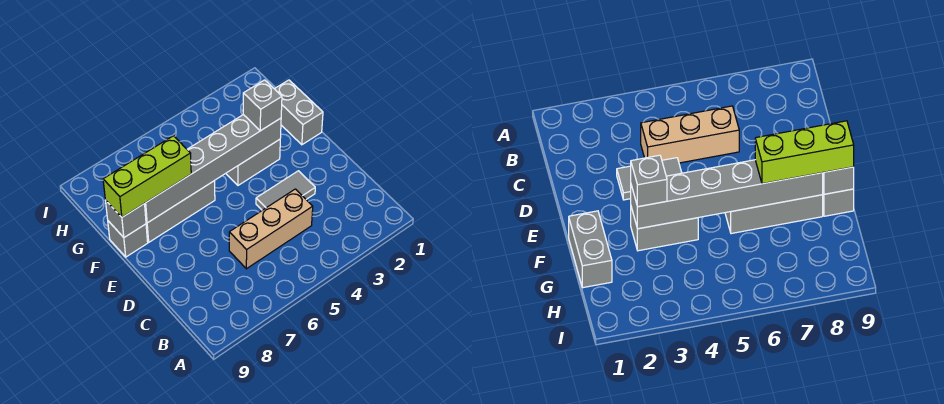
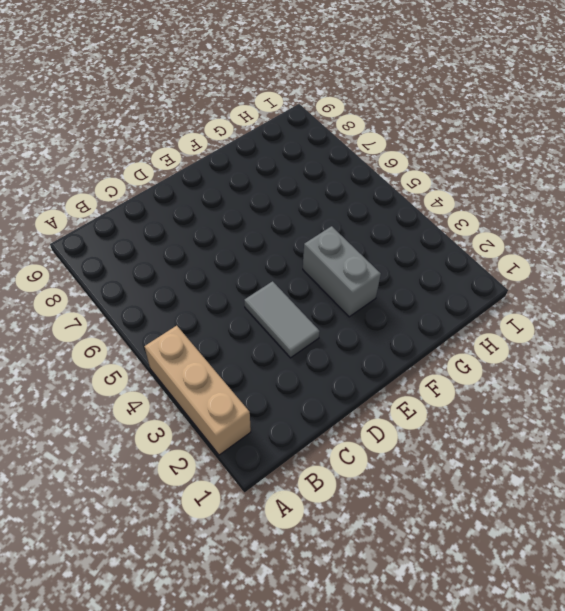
tan 1x3 brick [144,326,251,455] -> tan 1x3 brick moved to [229,189,313,269]
none -> grey 1x2 brick [275,80,323,145]
none -> grey 1x3 brick [146,181,215,242]

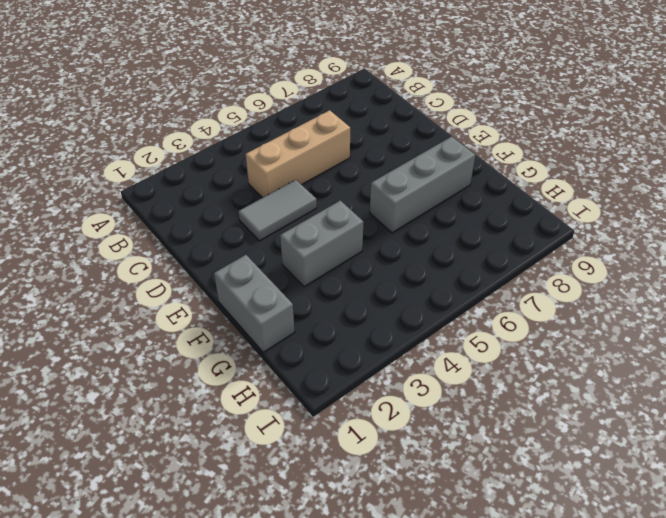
none -> grey 1x1 brick [108,221,148,257]
none -> grey 1x6 brick [144,115,281,223]

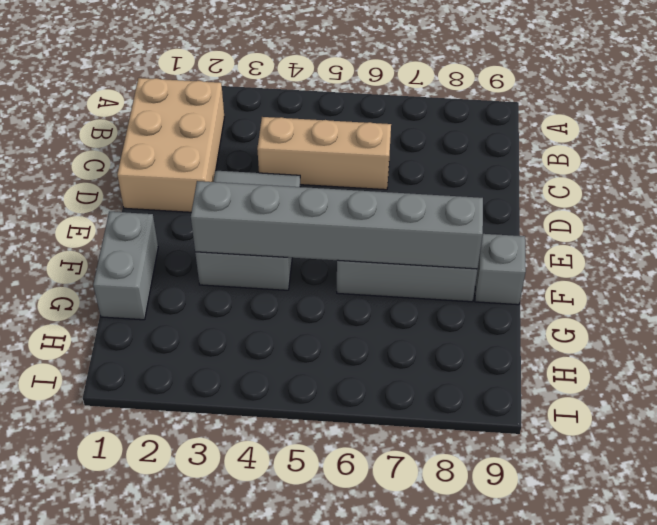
tan 2x3 brick [117,78,224,212] -> none
none -> grey 1x1 brick [105,200,146,237]
none -> grey 1x1 brick [243,80,282,131]

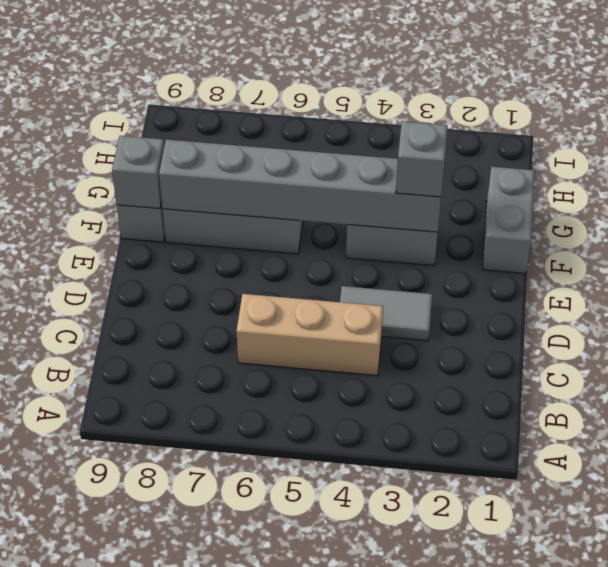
none -> lime 1x3 brick [103,136,191,217]

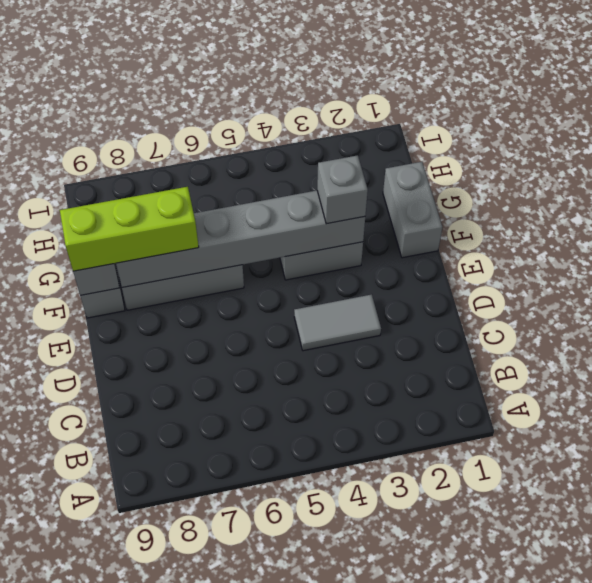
none -> tan 1x3 brick [229,189,313,269]

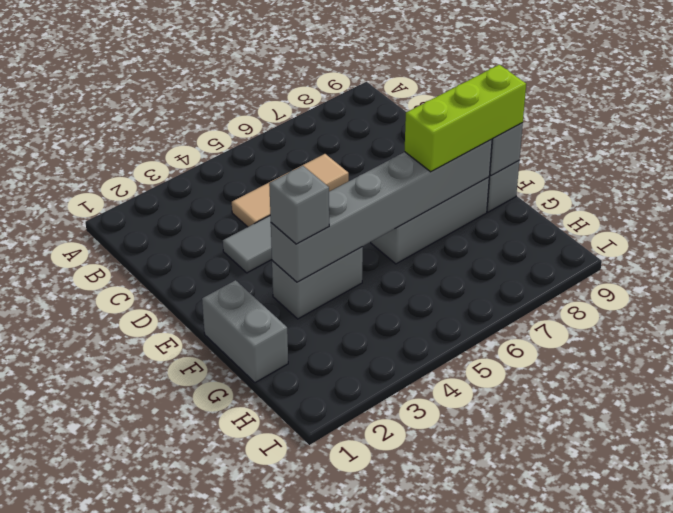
tan 1x3 tile [232,154,349,227] -> tan 1x3 brick [229,189,313,269]

